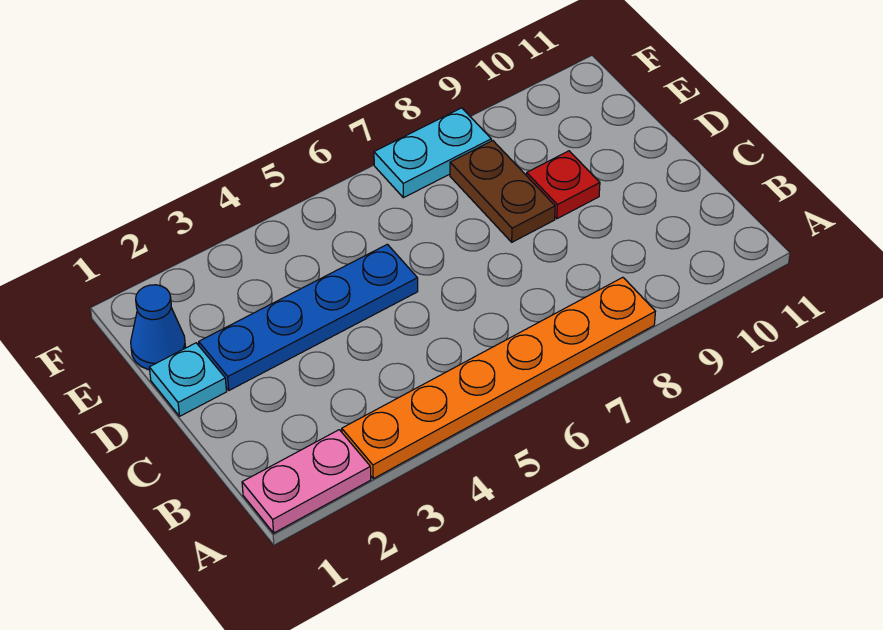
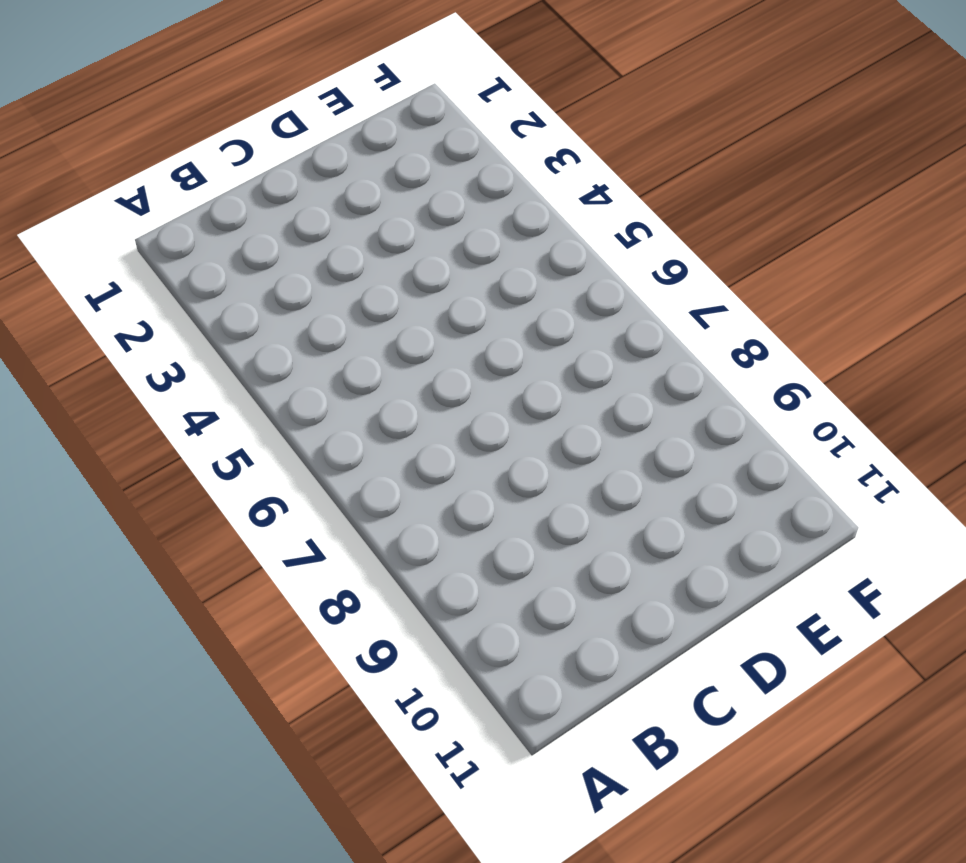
none -> pink 1x2 plate [242,430,371,533]
none -> orange 1x6 plate [342,277,655,479]

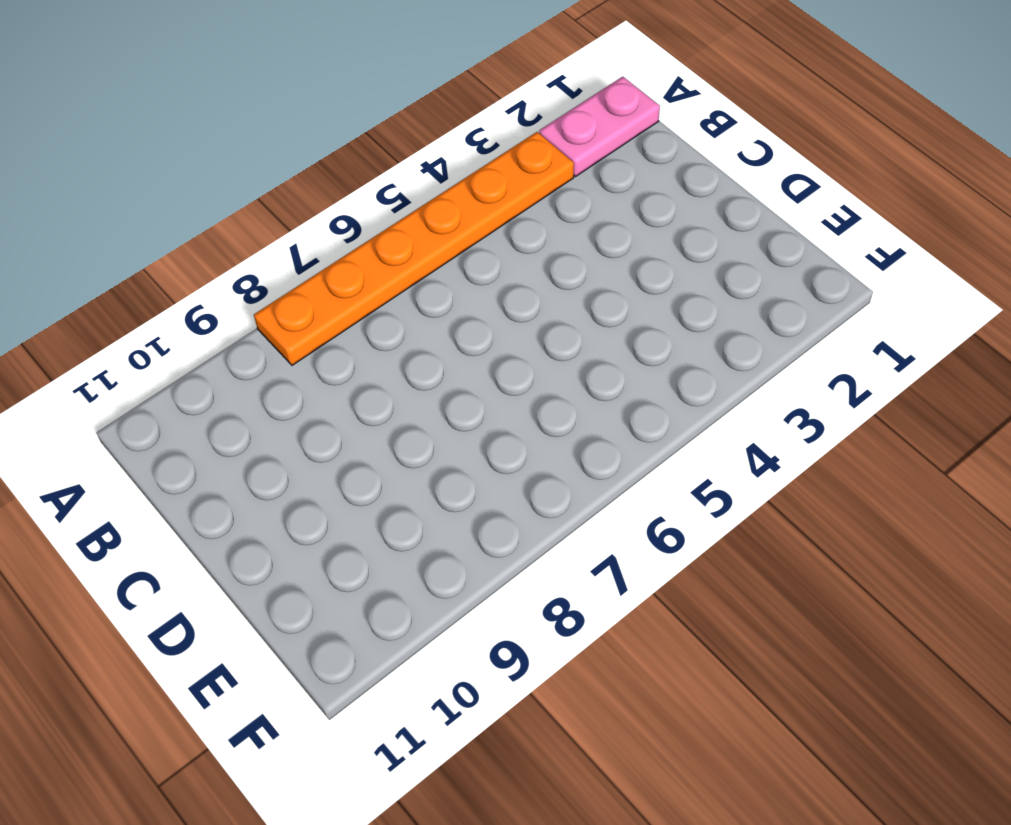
none -> cyan 1x1 plate [149,343,227,416]
none -> blue 1x4 plate [199,244,418,390]

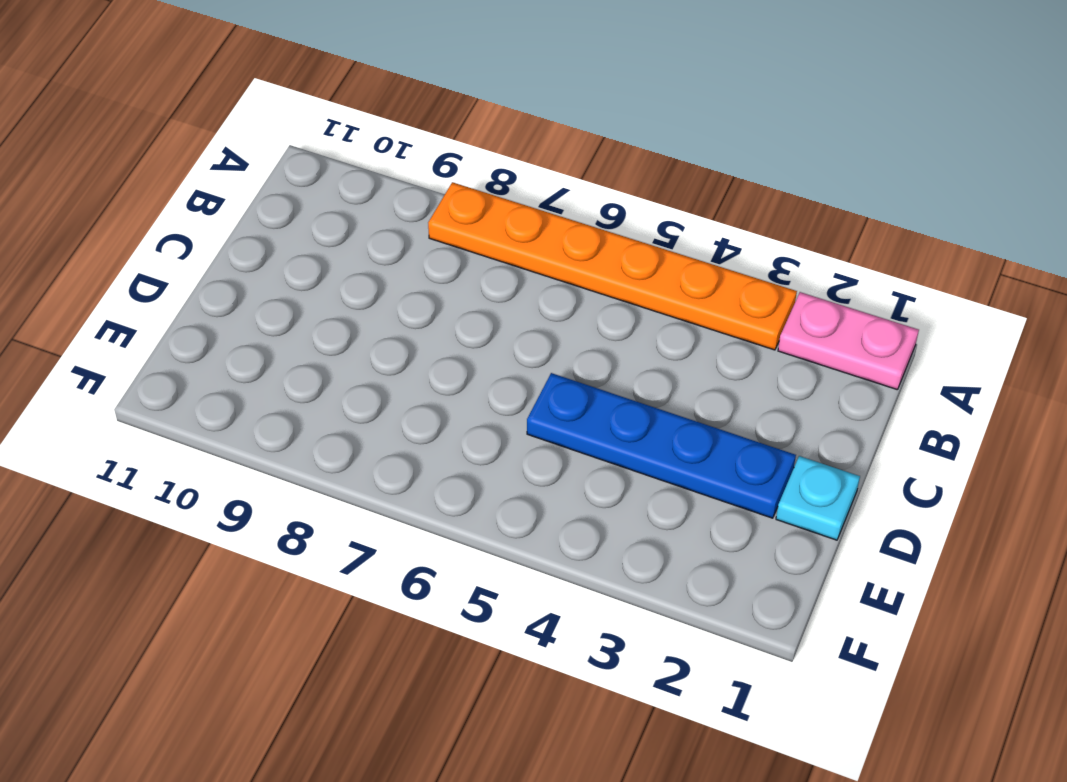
none -> brown 1x2 plate [450,141,555,242]
none -> red 1x1 plate [527,151,600,219]

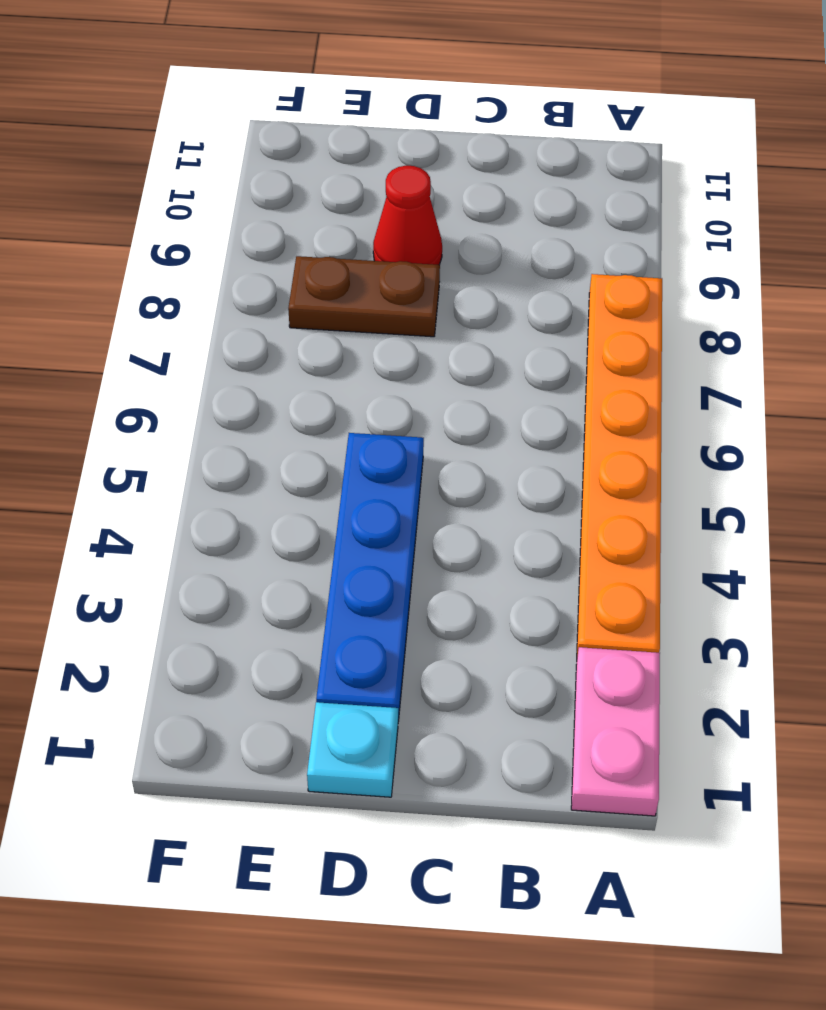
red 1x1 cone [373,166,442,265] -> red 1x1 plate [527,151,600,219]
none -> blue 1x1 cone [131,285,186,370]
none -> cyan 1x2 plate [374,108,491,198]

